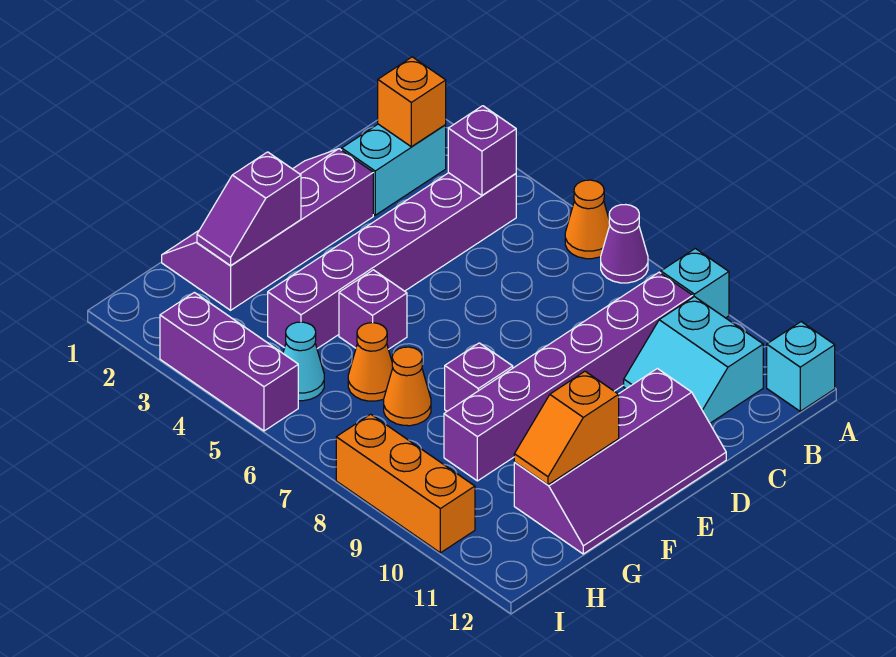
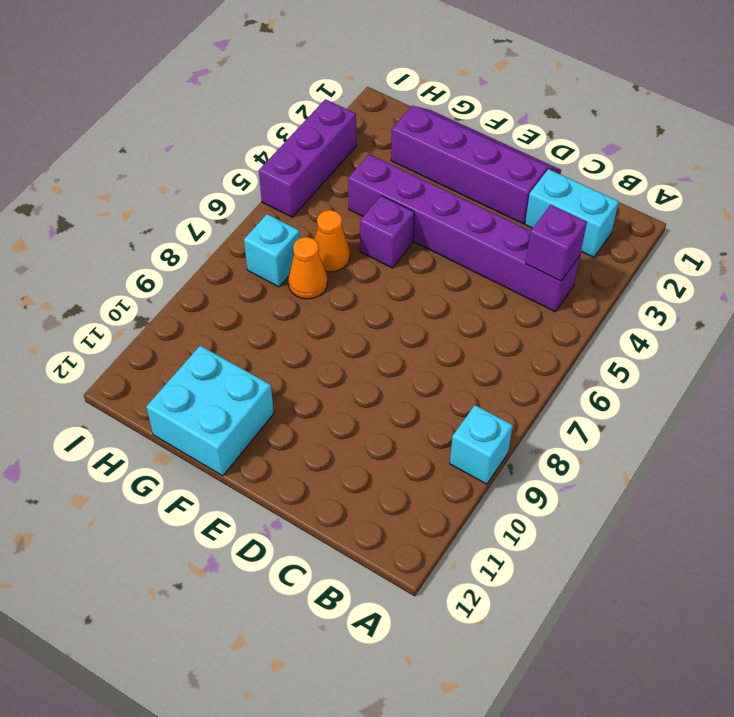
cyan 2x2 brick [146,346,274,476] -> purple 2x4 slope [514,369,726,554]
cyan 1x1 brick [244,214,300,287] -> cyan 1x1 brick moved to [767,322,835,411]
none -> orange 1x1 cone [565,180,610,259]
none -> purple 1x1 cone [601,204,648,283]
none -> purple 1x6 brick [444,272,693,481]

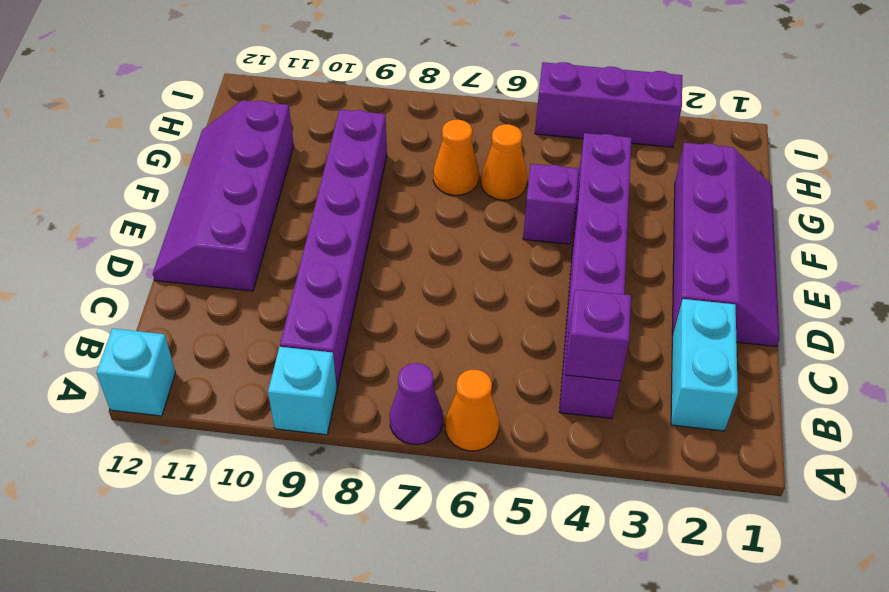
none -> cyan 2x2 slope [624,297,763,423]
none -> purple 1x1 brick [445,343,513,411]
none -> cyan 1x1 cone [283,322,324,401]

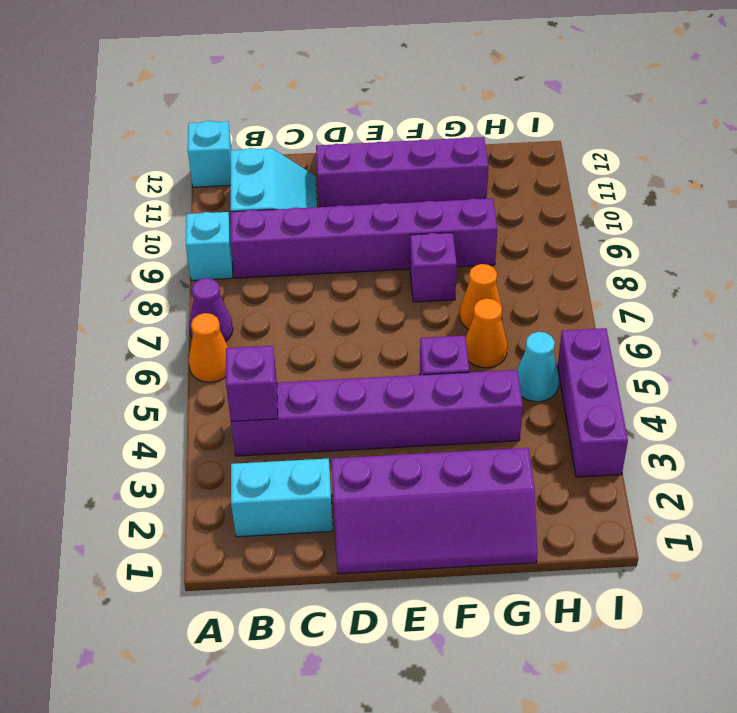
none -> orange 1x3 brick [336,414,475,553]
none -> orange 1x1 brick [378,57,446,147]
none -> purple 1x2 slope [197,152,301,266]

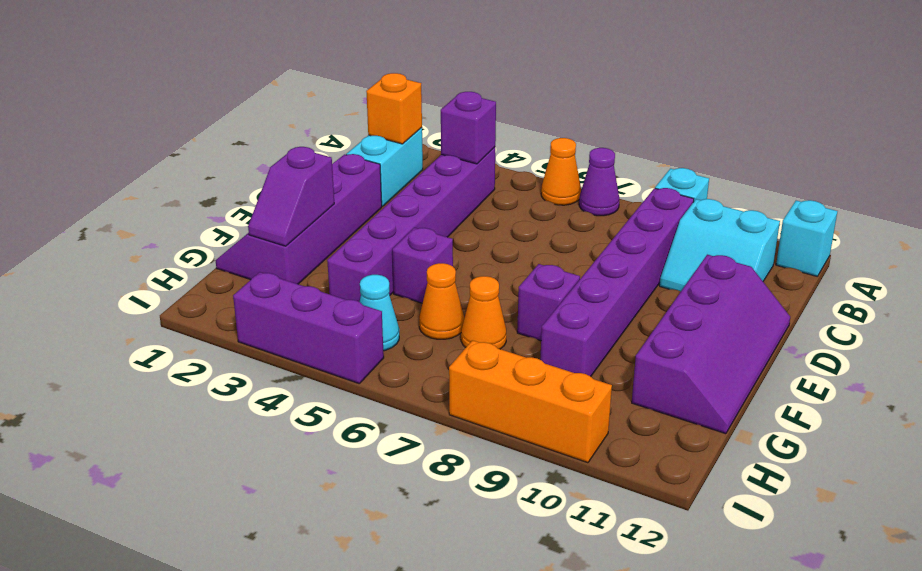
none -> orange 1x2 slope [514,371,619,485]

